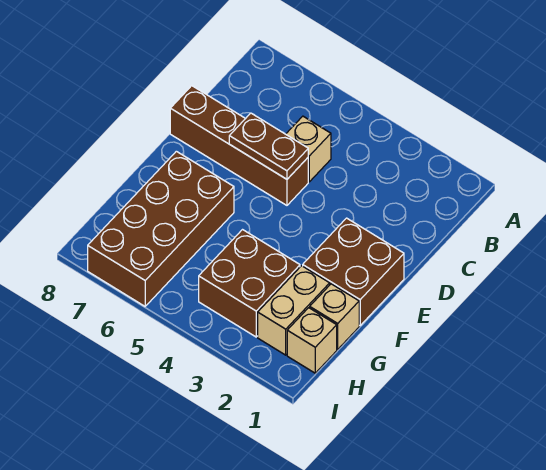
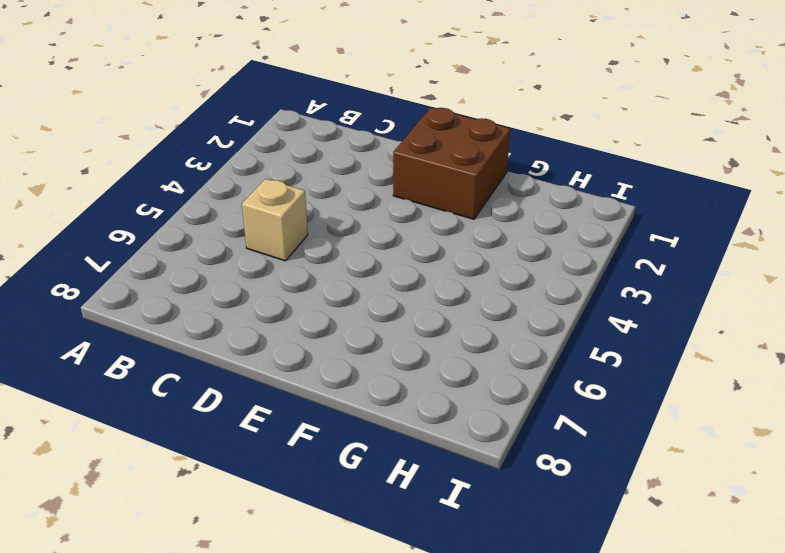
none -> brown 1x4 brick [170,86,308,205]
none -> brown 2x4 brick [88,151,234,306]

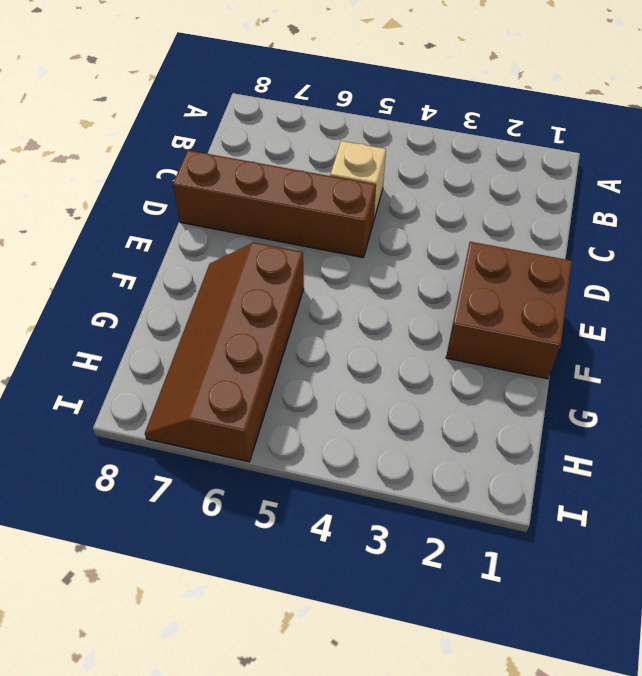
brown 2x4 slope [145,243,304,462] -> brown 2x4 brick [88,151,234,306]
none -> tan 1x1 brick [310,284,359,349]
none -> tan 1x2 brick [258,266,330,355]

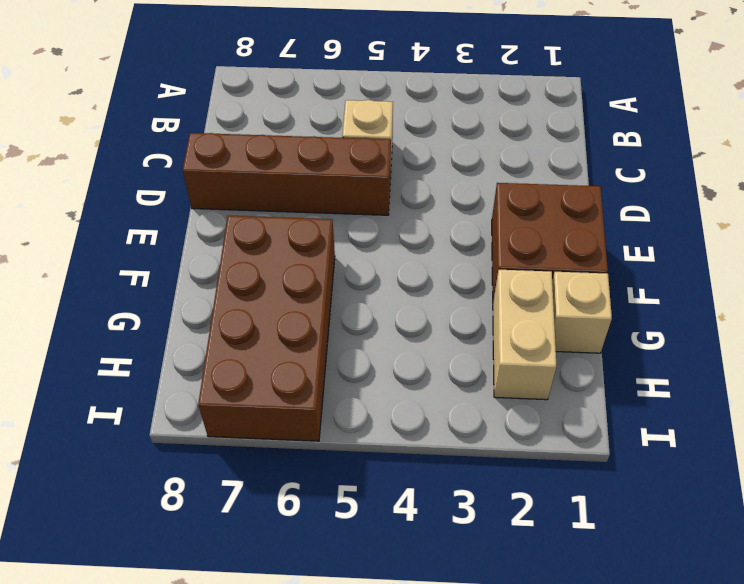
none -> brown 2x2 brick [199,230,300,337]
none -> tan 1x1 brick [287,308,337,373]

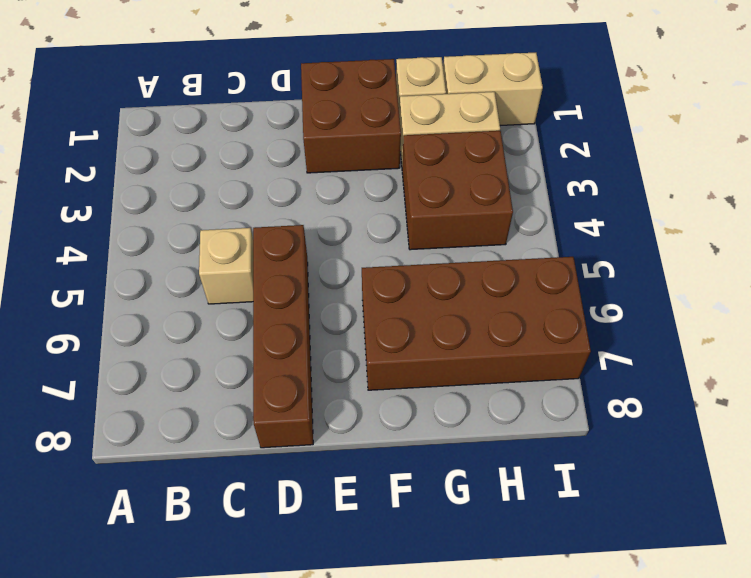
tan 1x2 brick [443,52,543,125] -> tan 1x1 brick [287,308,337,373]
none -> brown 1x2 plate [229,113,308,179]

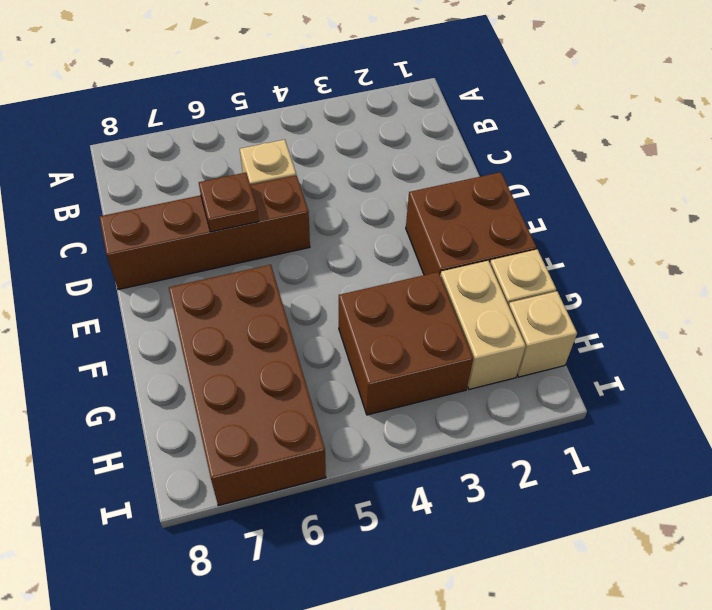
brown 1x1 plate [199,173,259,232] -> brown 1x2 plate [229,113,308,179]

